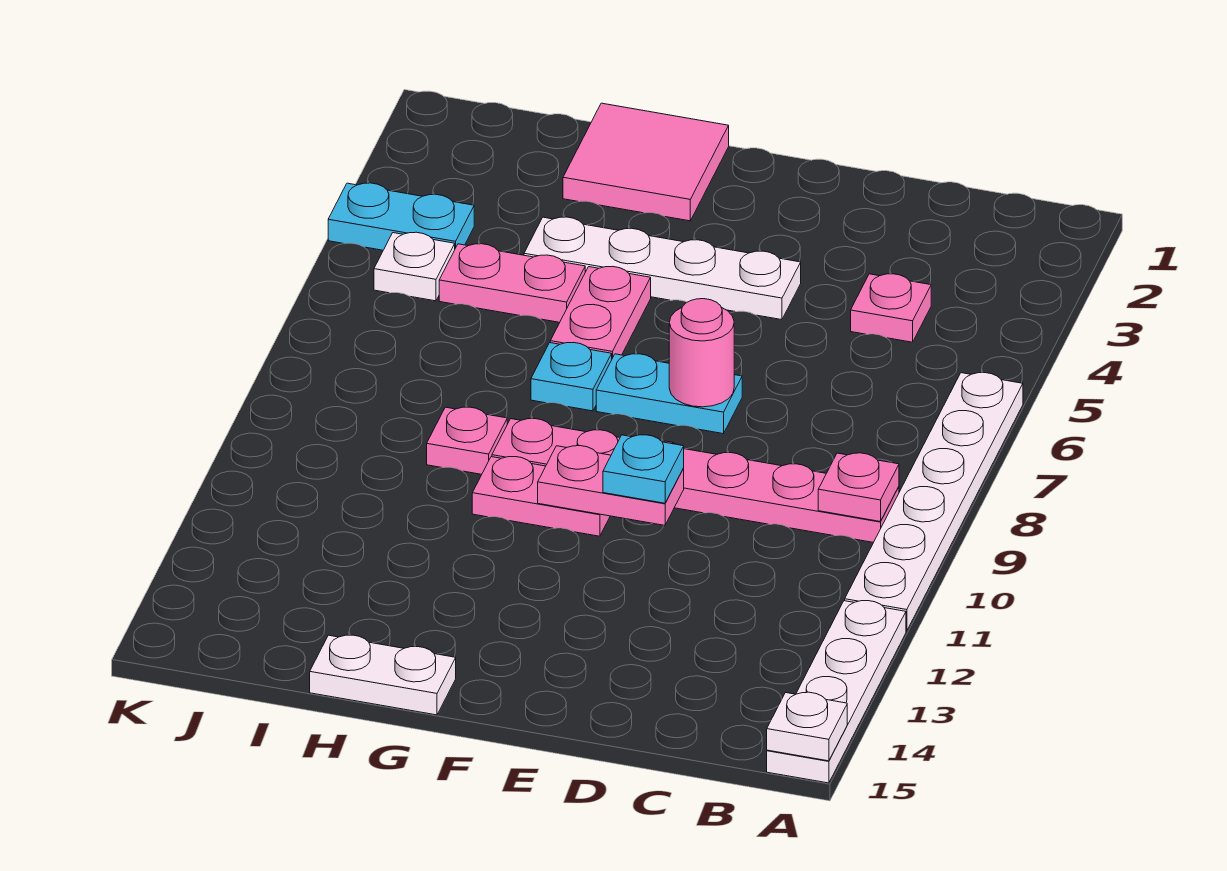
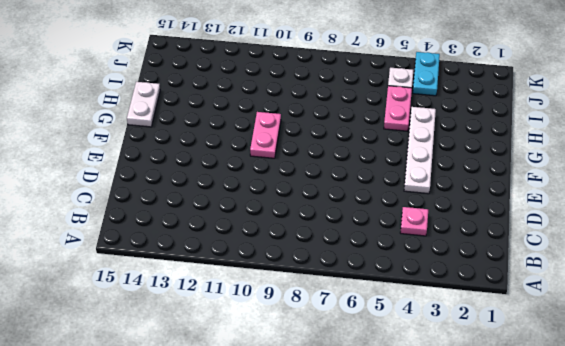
none -> white 1x6 plate [845,373,1023,631]
none -> white 1x4 plate [767,601,906,783]
none -> pink 1x6 plate [492,419,899,542]

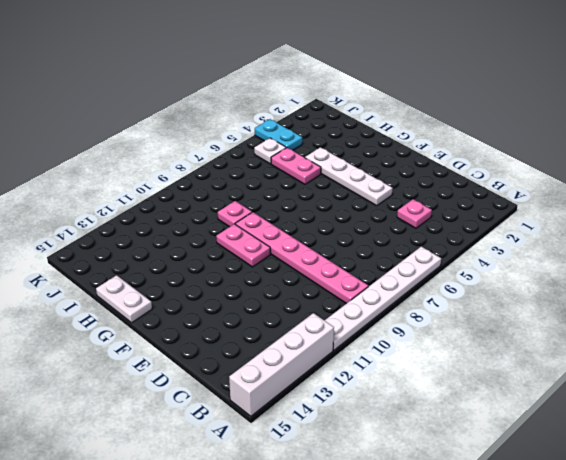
white 1x4 brick [229,313,334,416] -> white 1x4 plate [767,601,906,783]
none -> cyan 1x2 plate [596,354,742,434]
none -> pink 2x2 tile [563,103,729,221]
none -> pink 1x2 plate [550,266,651,358]

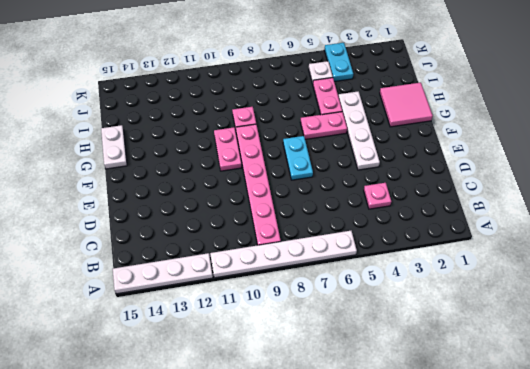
none -> cyan 1x1 plate [531,343,612,411]
none -> white 1x1 plate [767,692,847,761]
none -> pink 1x1 plate [818,453,899,522]

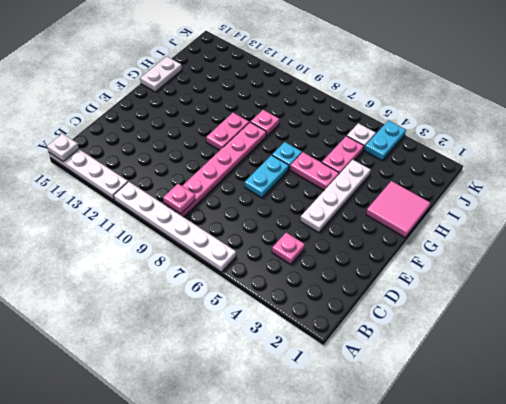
none -> pink 1x1 round brick [669,299,734,407]
none -> pink 1x2 plate [538,446,684,525]
none -> cyan 1x1 plate [603,435,684,503]

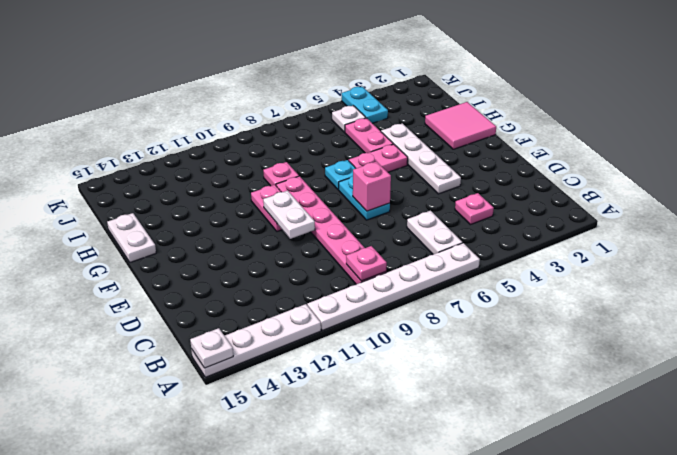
white 1x2 plate [407,211,462,255] -> none
pink 1x1 brick [353,162,391,211] -> pink 1x1 round brick [669,299,734,407]
white 1x2 plate [263,191,315,239] -> pink 1x2 plate [538,446,684,525]
none -> cyan 1x1 plate [603,435,684,503]

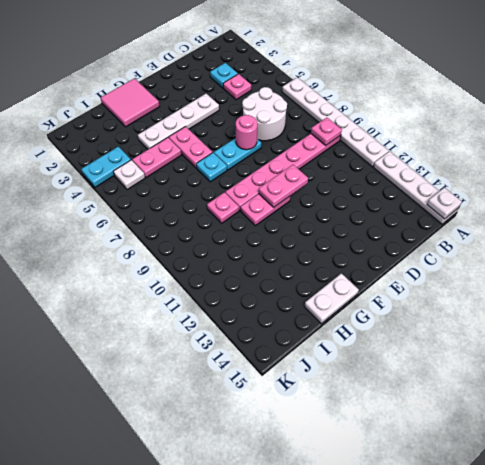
cyan 1x1 plate [210,63,238,88] -> cyan 1x1 plate moved to [603,435,684,503]
white 2x2 round brick [242,87,287,141] -> none

